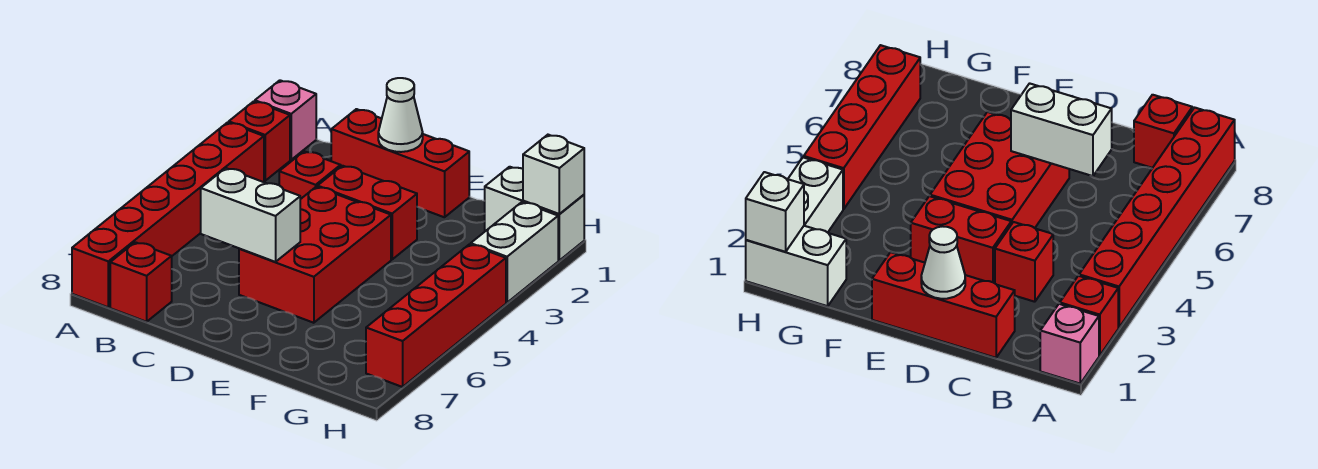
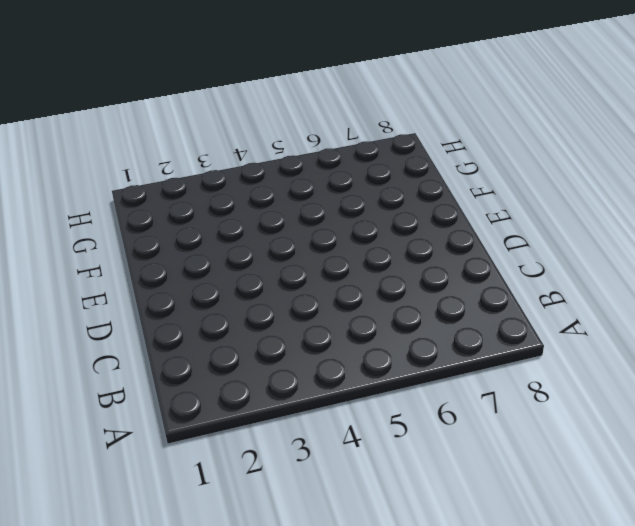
none -> pink 1x1 brick [255,80,316,160]
none -> red 1x1 brick [229,101,290,181]
none -> red 1x6 brick [72,122,264,307]

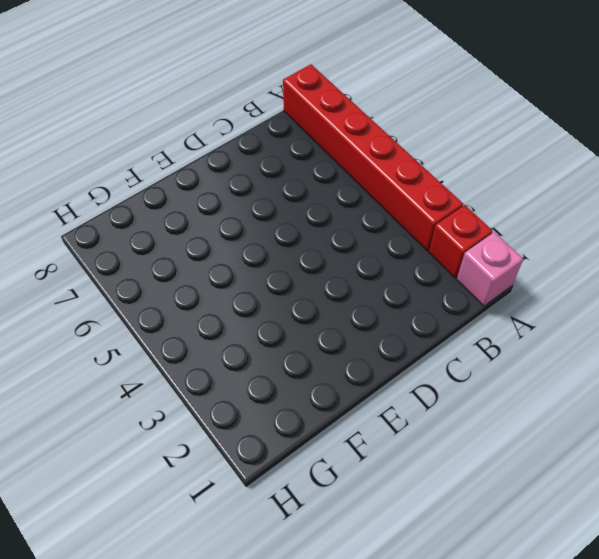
none -> red 1x1 brick [110,242,172,322]
none -> red 1x3 brick [331,109,469,217]
none -> red 1x1 brick [279,151,341,199]

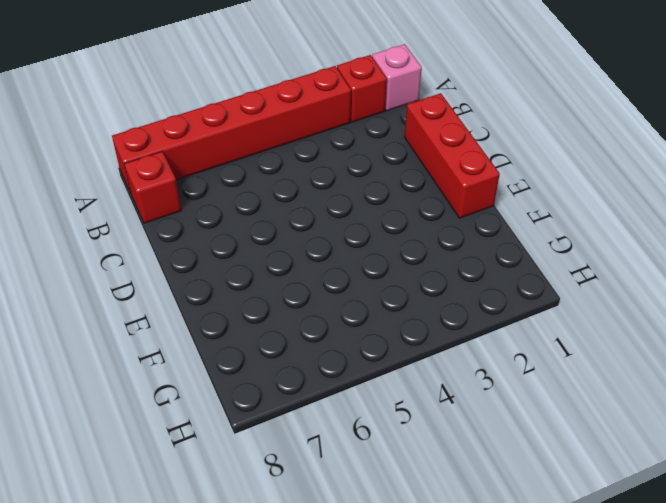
none -> red 1x1 brick [279,151,341,199]
none -> red 1x2 brick [318,166,417,259]
none -> red 2x3 brick [239,187,391,323]

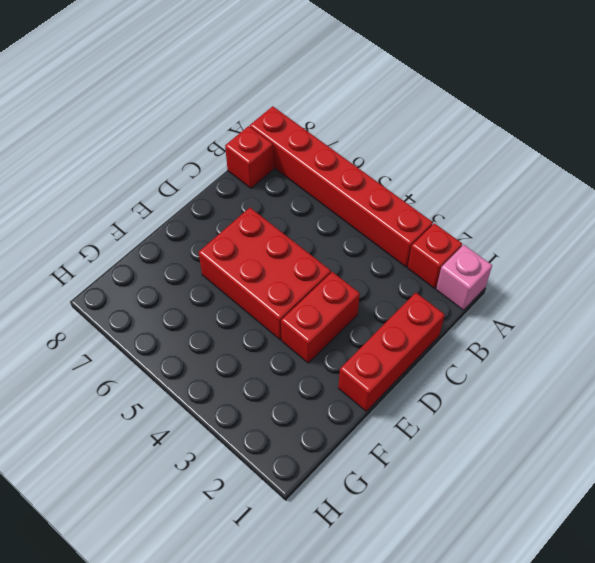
none -> red 1x1 brick [279,151,341,199]
none -> white 1x2 brick [485,167,584,260]
none -> white 1x2 brick [471,202,558,303]

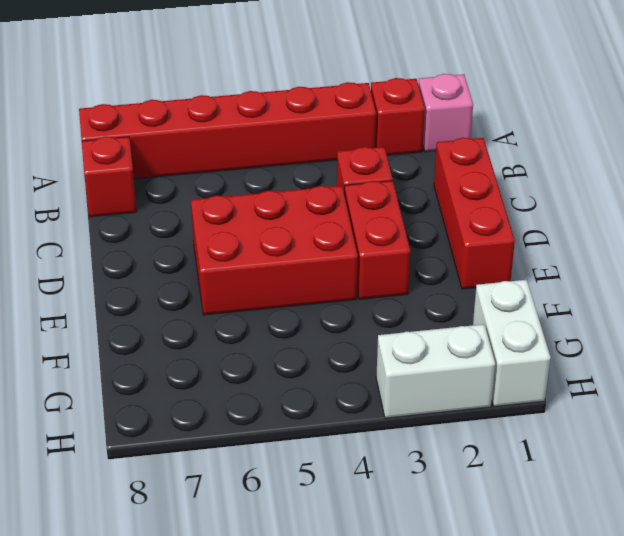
none -> red 1x4 brick [366,244,506,387]
none -> white 1x2 brick [201,168,300,262]
none -> white 1x1 cone [378,78,423,152]

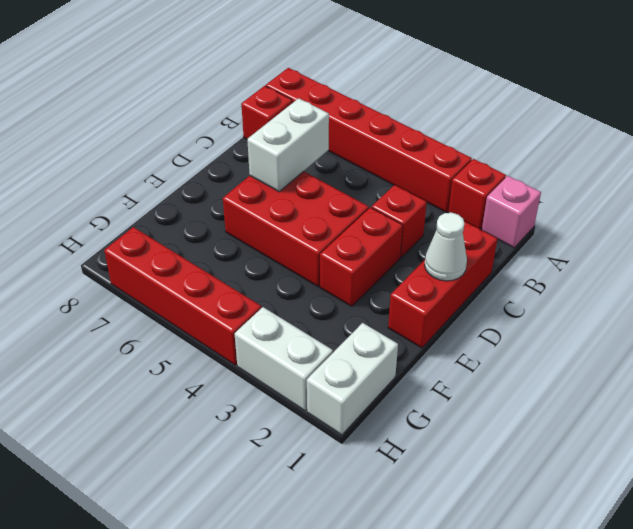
none -> white 1x1 brick [523,135,584,214]

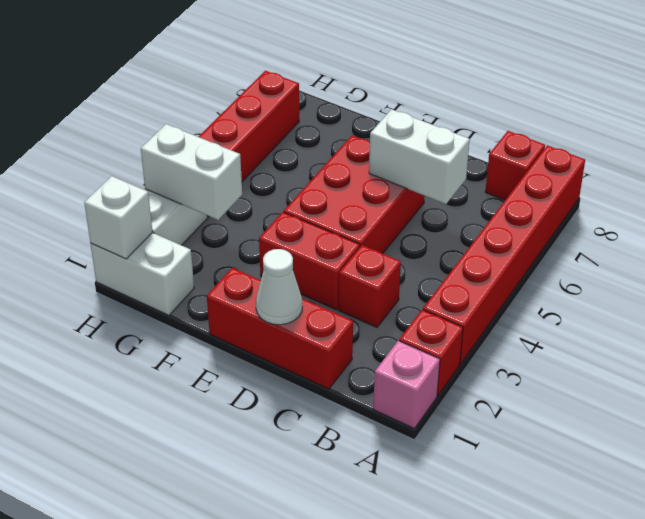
white 1x2 brick [141,124,242,220] -> none

